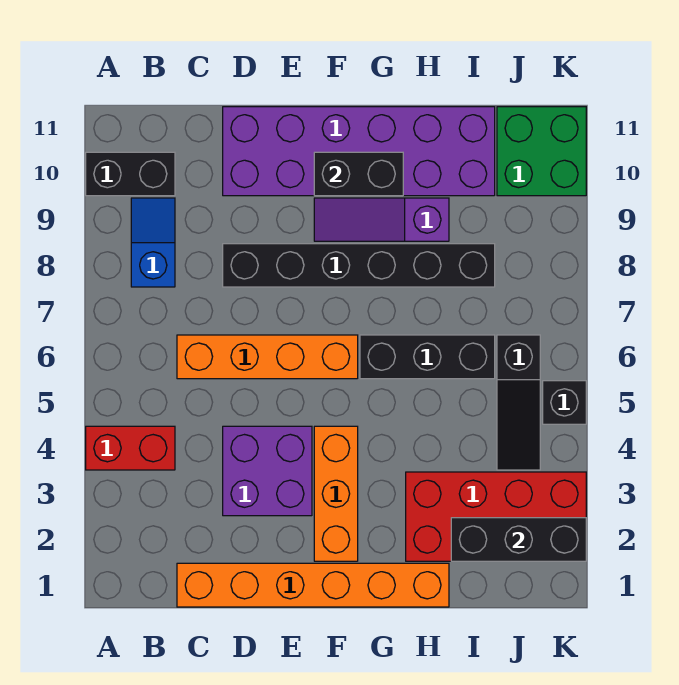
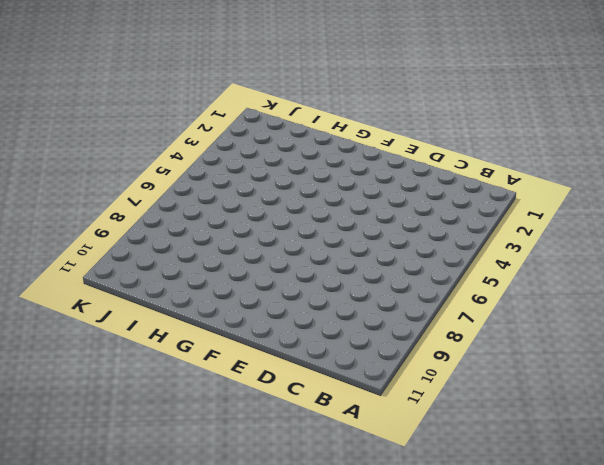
none -> red 1x2 brick [86,426,175,470]
none -> black 1x2 brick [86,152,175,196]
none -> blue 1x2 slope [131,198,175,287]

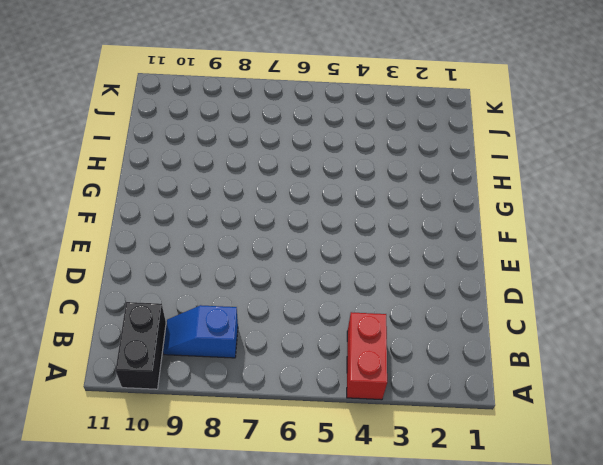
none -> orange 1x6 brick [177,563,449,607]
none -> orange 1x4 brick [177,335,358,379]
none -> purple 2x2 brick [223,426,312,516]

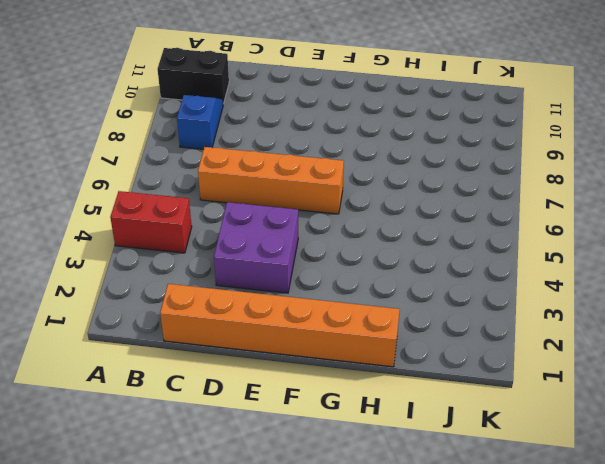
none -> black 1x6 brick [223,244,495,287]
none -> purple 2x6 brick [223,107,495,196]
none -> orange 1x3 brick [314,426,358,561]

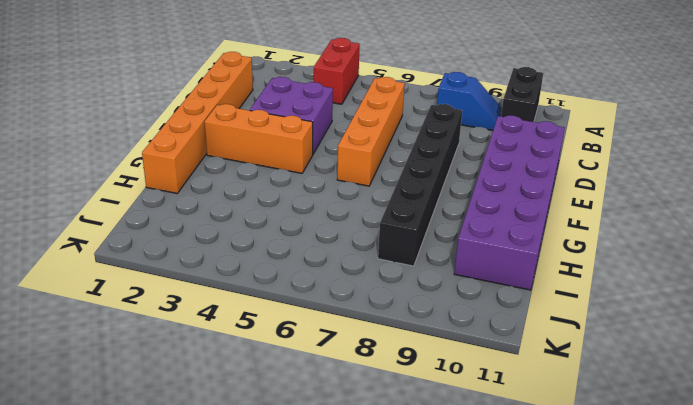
none -> purple 1x3 slope [314,198,449,241]
none -> black 1x3 brick [360,335,495,379]
none -> red 2x4 brick [406,472,586,561]

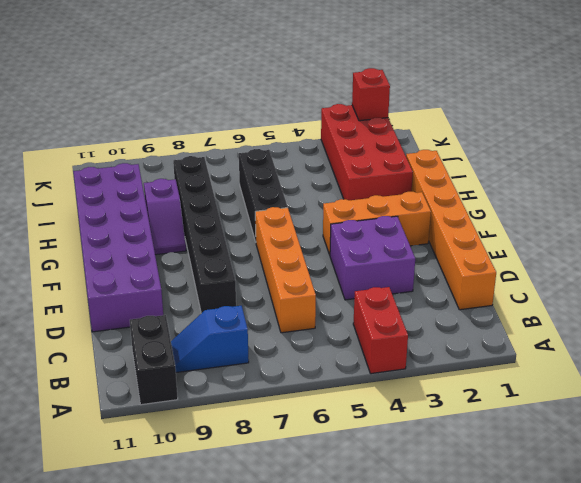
purple 1x2 slope [144,179,186,255] -> purple 1x3 slope [314,198,449,241]
red 1x1 brick [352,68,390,121] -> black 1x3 brick [451,518,586,561]
none -> black 1x3 slope [497,335,540,470]
none -> green 2x2 brick [497,107,586,196]
none -> black 1x1 brick [543,381,586,424]

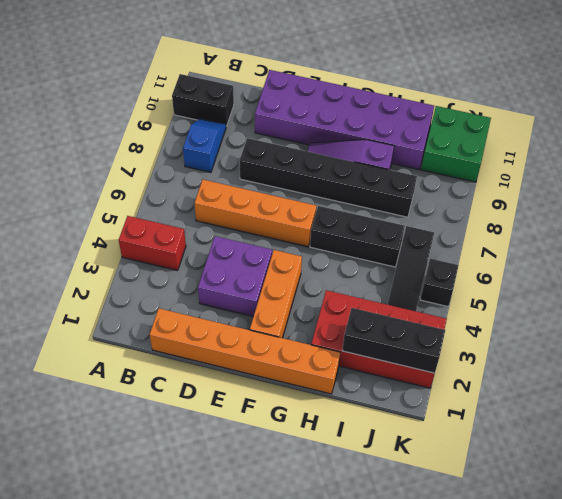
none -> black 1x2 brick [314,152,403,196]

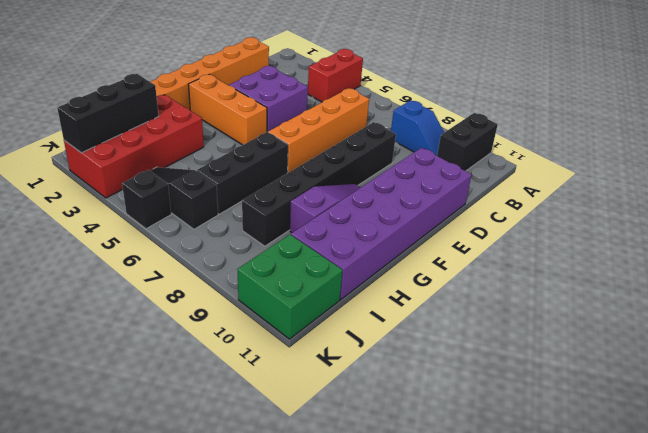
none -> black 1x2 brick [314,152,403,196]

